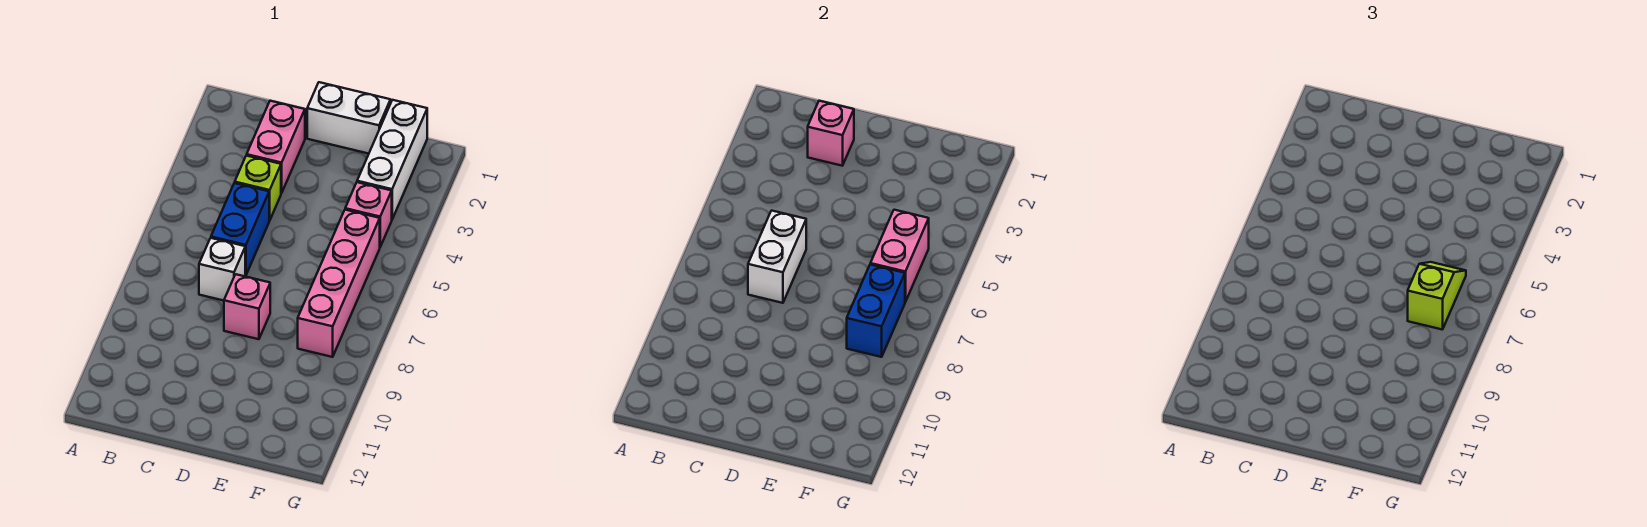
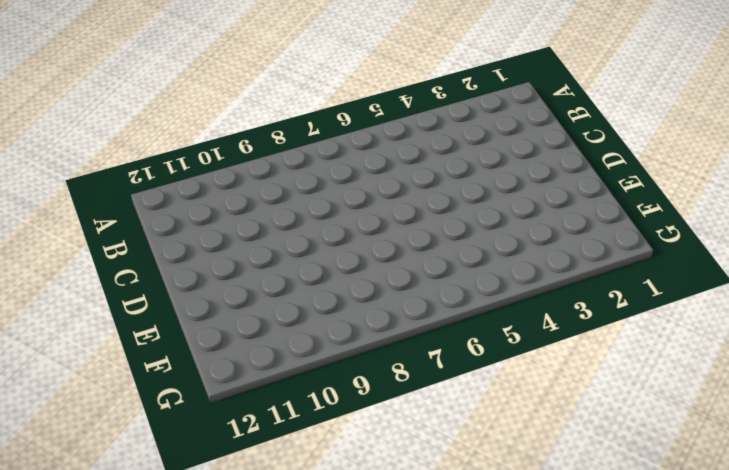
none -> pink 1x2 brick [247,101,305,193]
none -> lime 1x1 brick [235,156,281,220]
none -> blue 1x2 brick [211,183,270,276]

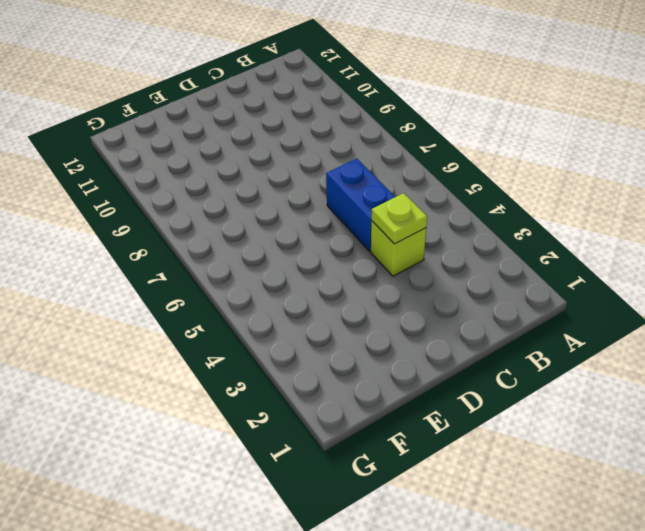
lime 1x1 plate [371,193,427,244] -> none
none -> pink 1x2 brick [247,101,305,193]
none -> white 1x1 brick [199,238,245,301]
none -> white 1x2 brick [307,82,391,154]

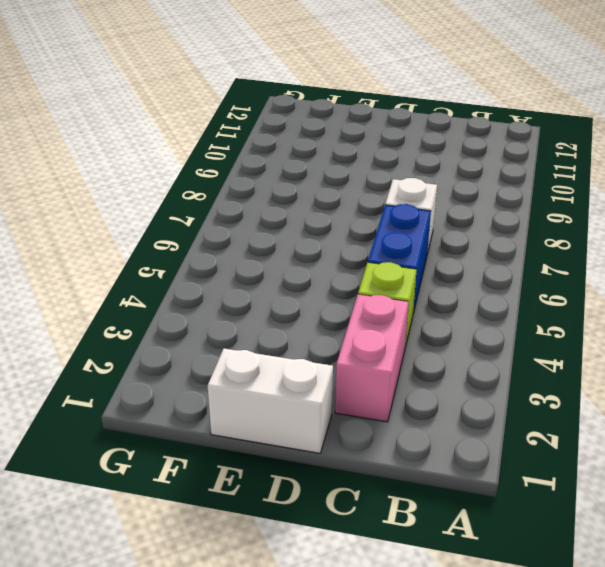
none -> pink 1x1 brick [224,274,270,339]
none -> white 1x3 brick [357,100,427,219]
none -> pink 1x1 brick [345,182,392,247]

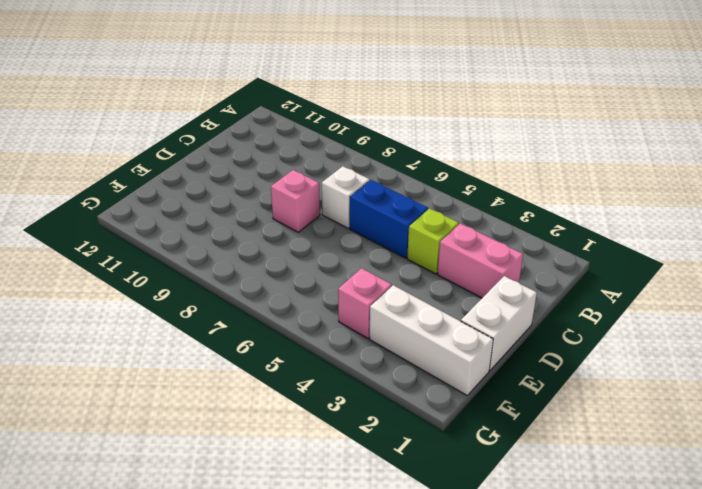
none -> pink 1x4 brick [298,210,380,357]
none -> pink 1x1 brick [808,101,854,166]
none -> white 1x2 brick [748,211,806,303]

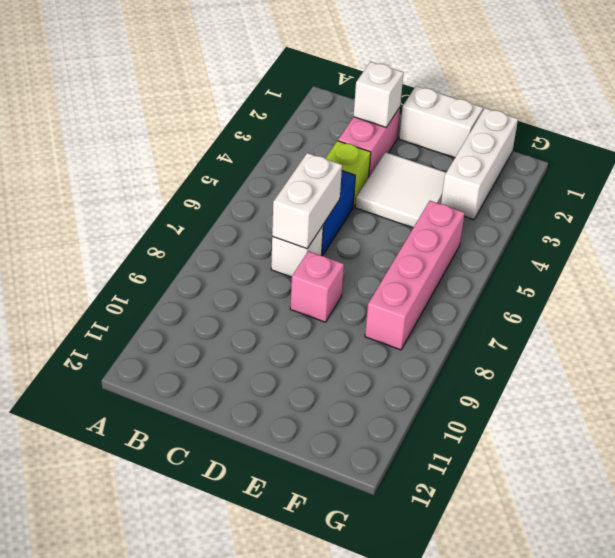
white 1x1 brick [353,62,404,127] -> pink 1x1 brick [808,101,854,166]
white 2x2 tile [355,152,446,228] -> none
none -> pink 1x1 brick [345,182,392,247]
none -> pink 1x2 brick [870,210,929,302]
none -> blue 1x2 brick [847,265,905,357]

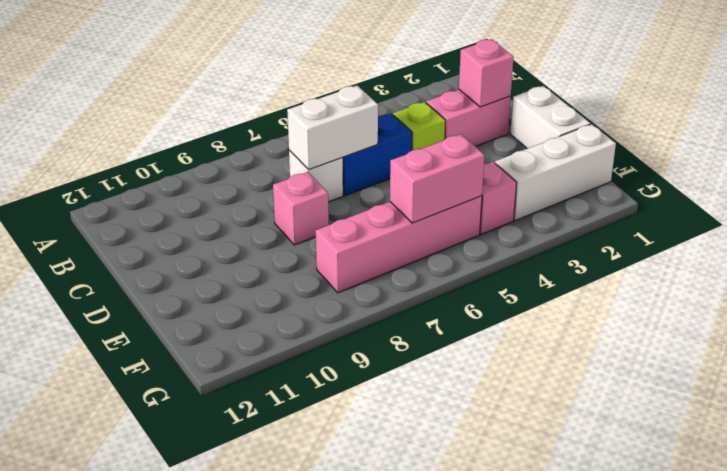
none -> blue 1x2 brick [847,265,905,357]
none -> lime 1x2 slope [1408,262,1466,330]

